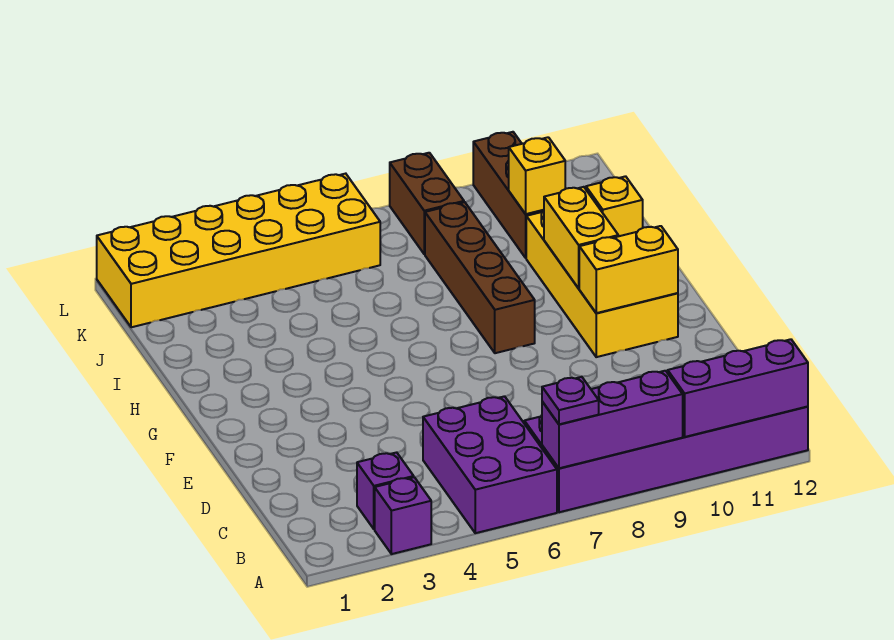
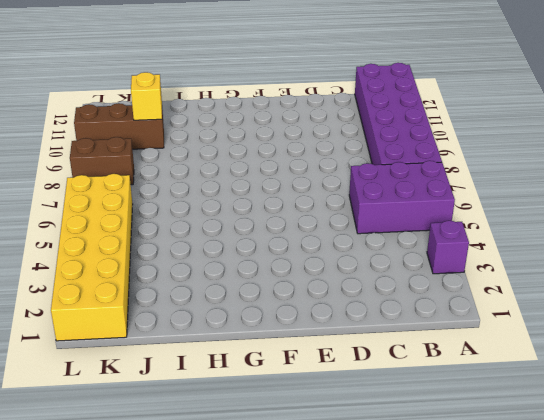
none -> purple 1x1 brick [357,452,414,529]
none -> yellow 2x4 brick [526,210,678,357]
none -> brown 1x4 brick [425,202,535,353]

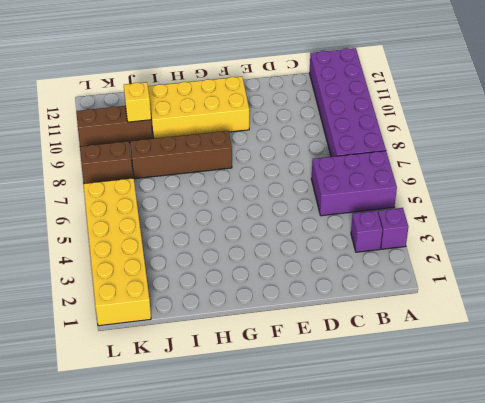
none -> purple 1x3 brick [542,371,683,468]
none -> purple 1x3 brick [668,339,808,437]
none -> yellow 1x2 brick [579,226,678,313]

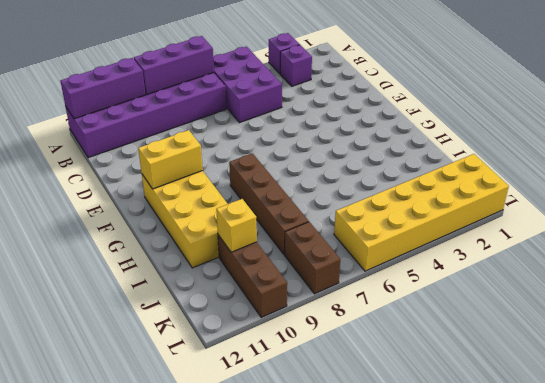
none -> yellow 1x2 brick [544,187,618,288]
none -> yellow 1x1 brick [586,176,643,236]
none -> purple 1x1 plate [542,377,599,424]

